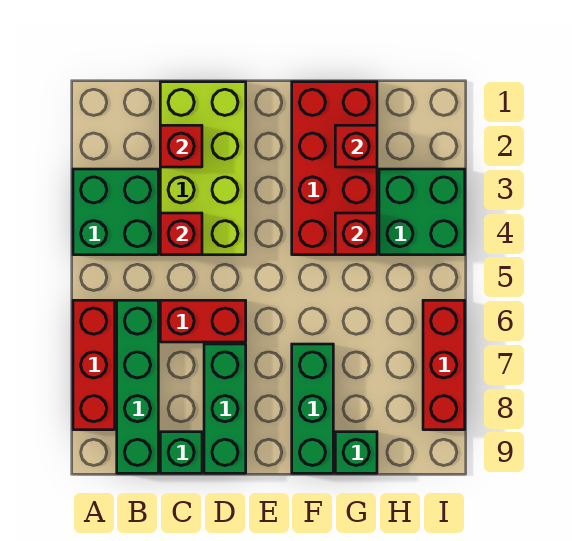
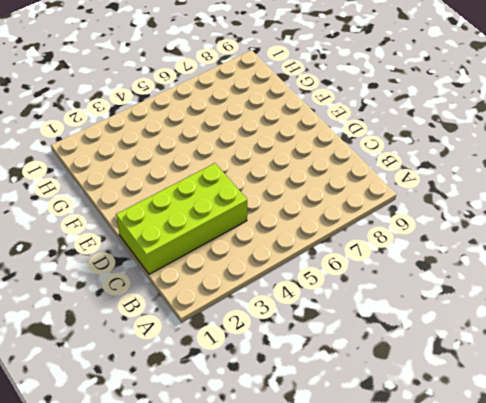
none -> green 2x2 brick [73,169,158,255]
none -> red 1x3 brick [73,300,115,430]
none -> green 1x4 brick [117,300,158,473]

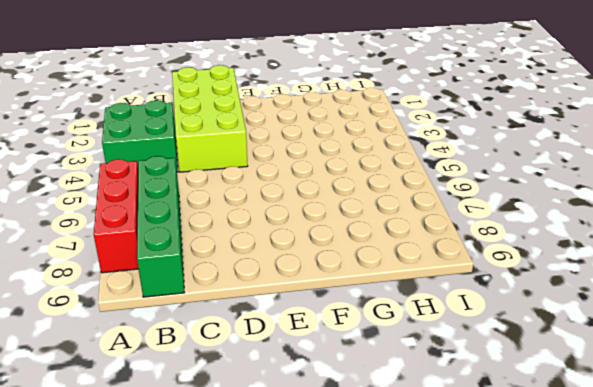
none -> red 1x2 brick [160,300,246,342]
none -> green 1x1 brick [160,432,202,473]
none -> green 1x3 brick [204,344,246,473]

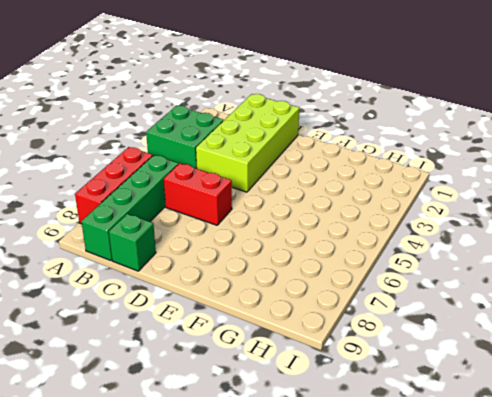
none -> green 1x3 brick [204,344,246,473]
none -> red 2x4 brick [292,82,377,255]
none -> green 1x3 brick [292,344,333,473]

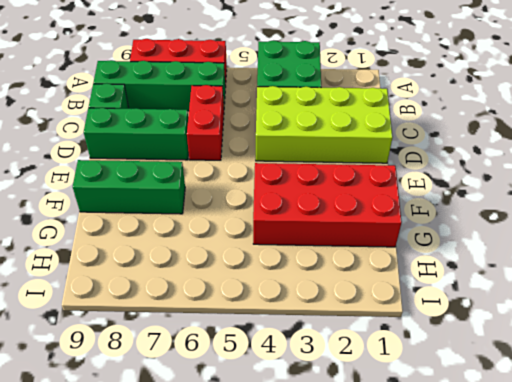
none -> green 1x1 brick [335,432,377,473]
none -> green 2x2 brick [379,169,465,255]
none -> red 1x3 brick [423,300,465,430]

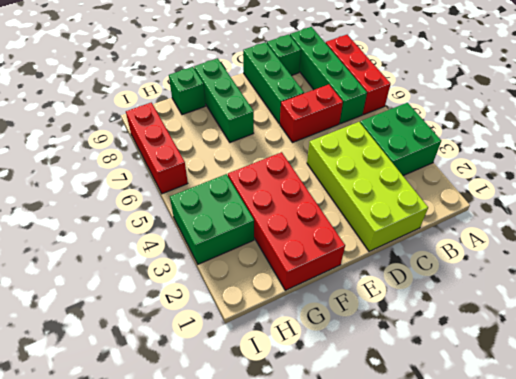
none -> red 1x1 brick [160,125,202,167]
none -> red 1x1 brick [160,213,202,255]
none -> red 1x1 brick [335,125,377,167]

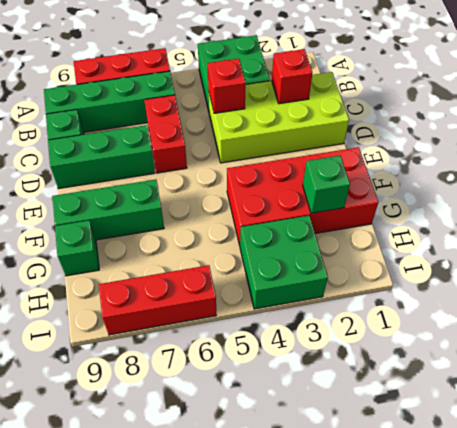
green 1x1 brick [303,156,350,213] -> red 1x1 brick [335,125,377,167]
none -> red 1x1 brick [335,213,377,255]

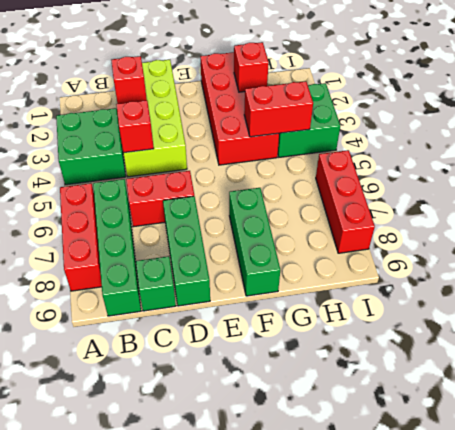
red 1x2 brick [244,81,313,137] -> red 1x1 brick [335,213,377,255]
none -> green 1x1 brick [335,432,377,473]

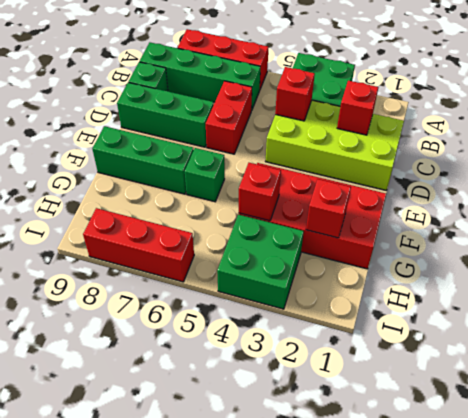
green 1x1 brick [185,148,225,202] -> green 1x1 brick moved to [335,432,377,473]

